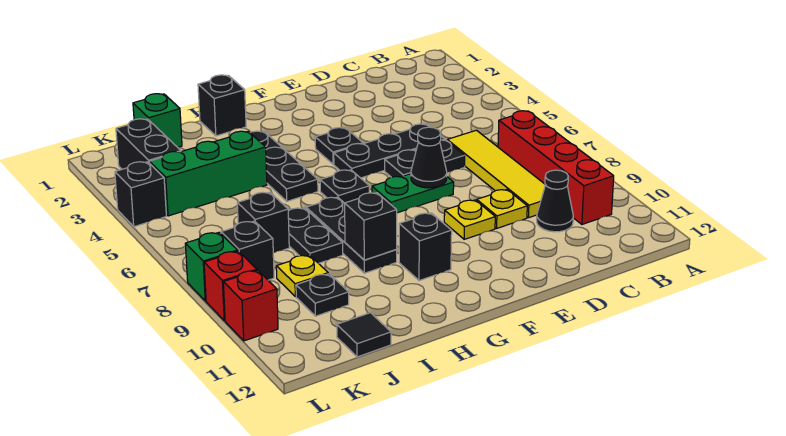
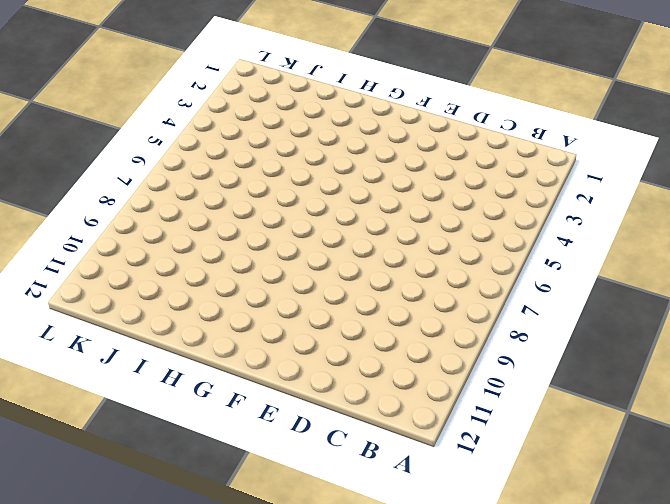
none -> red 1x4 brick [498,111,614,224]
none -> yellow 1x4 tile [447,130,545,218]
none -> black 1x1 cone [537,170,573,232]

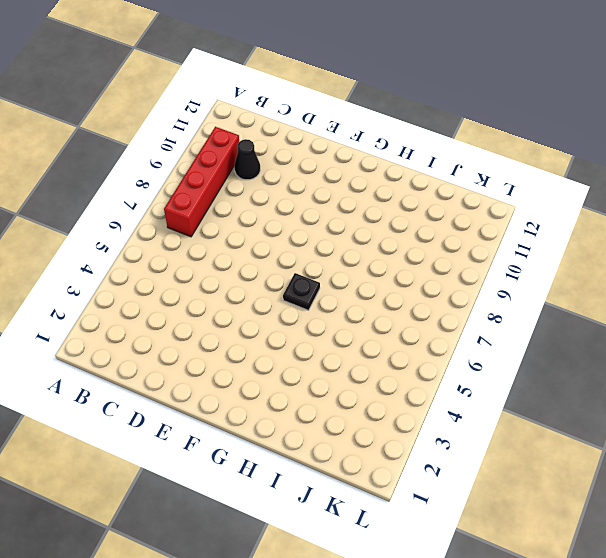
none -> yellow 1x4 tile [447,130,545,218]
none -> black 1x3 plate [334,124,445,178]
none -> black 1x2 plate [385,140,465,177]

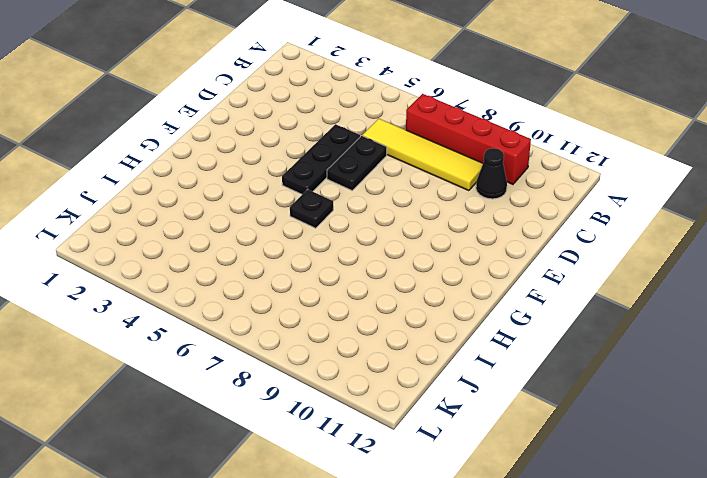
none -> yellow 1x1 plate [477,190,527,228]
none -> green 1x2 plate [372,174,454,213]
none -> yellow 1x1 plate [444,200,495,239]

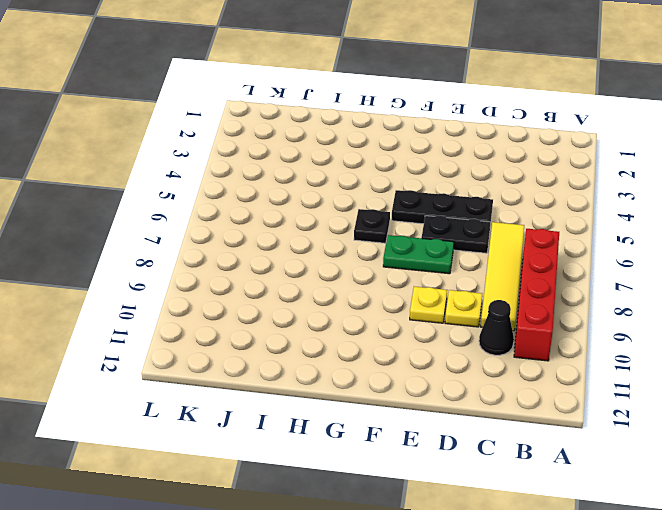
none -> black 1x1 plate [315,128,363,164]
none -> black 1x1 brick [399,213,452,281]
none -> black 1x1 brick [198,75,246,136]

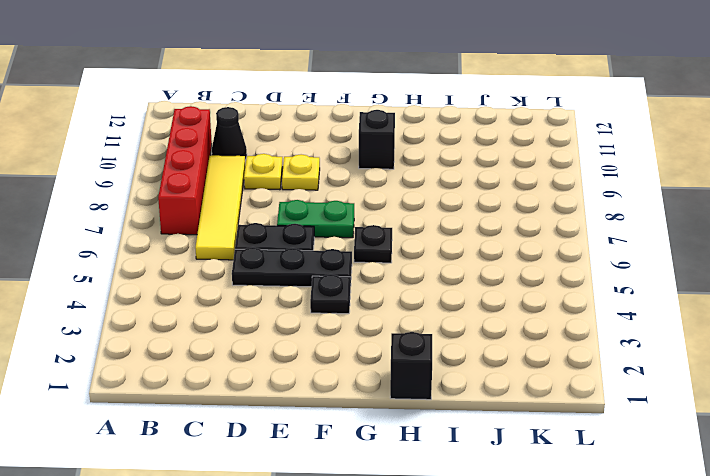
none -> black 1x3 plate [250,131,318,201]
none -> black 1x3 plate [306,197,397,273]
none -> green 1x3 brick [149,131,267,216]

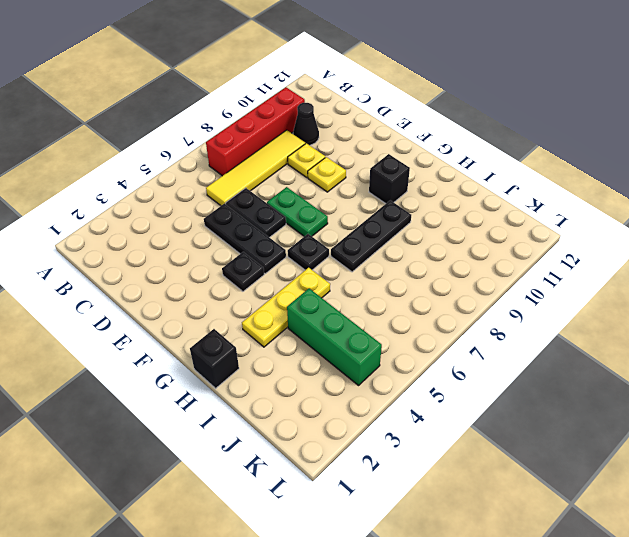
yellow 1x3 plate [242,268,330,347] -> black 1x3 plate [250,131,318,201]
none -> black 1x2 plate [288,208,343,263]
none -> green 1x1 brick [133,94,182,147]
none -> black 1x1 brick [237,192,289,253]

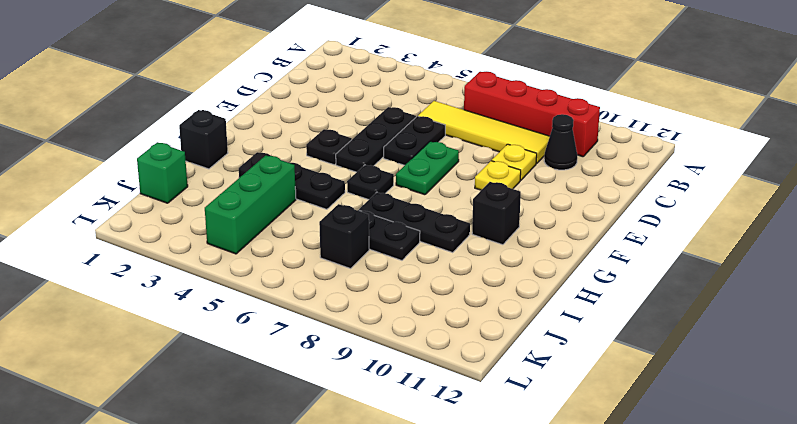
none -> yellow 1x1 plate [276,255,328,297]
none -> black 1x1 plate [296,274,349,316]
none -> black 1x1 tile [337,313,391,357]

